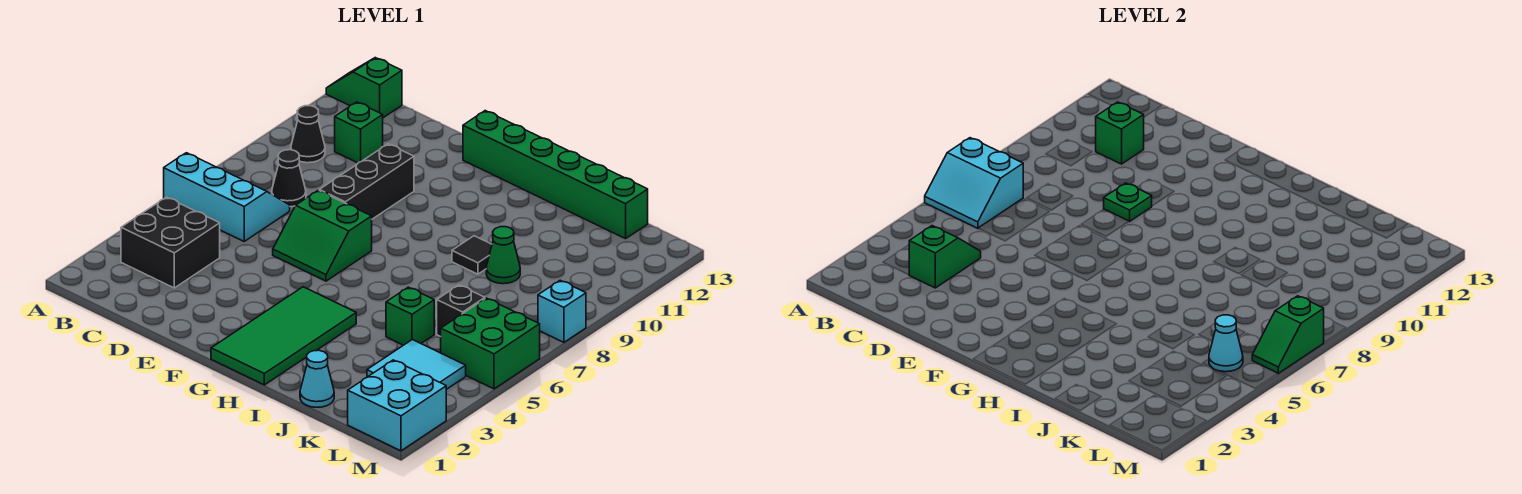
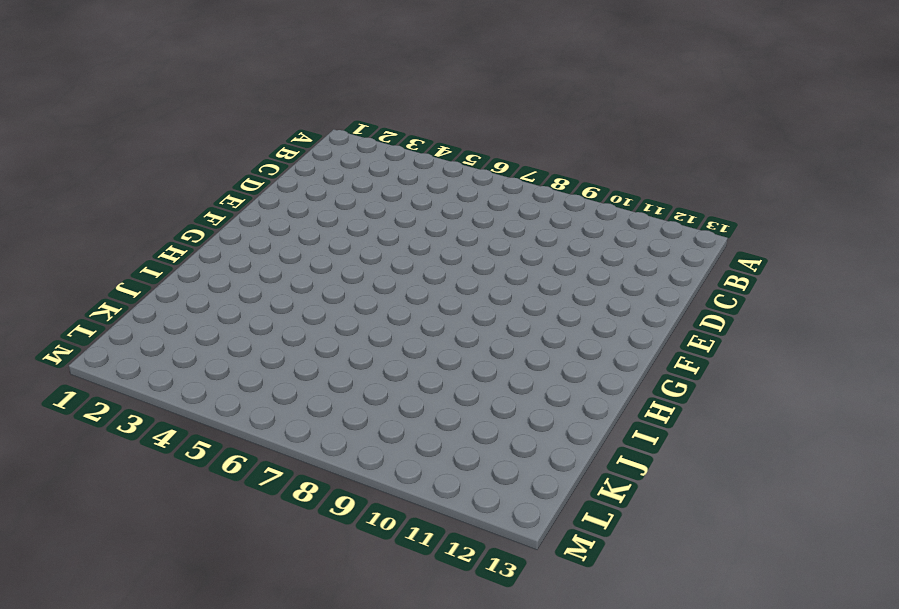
none -> cyan 2x3 slope [164,153,290,241]
none -> green 1x2 slope [326,58,402,118]
none -> black 2x2 brick [121,197,220,288]

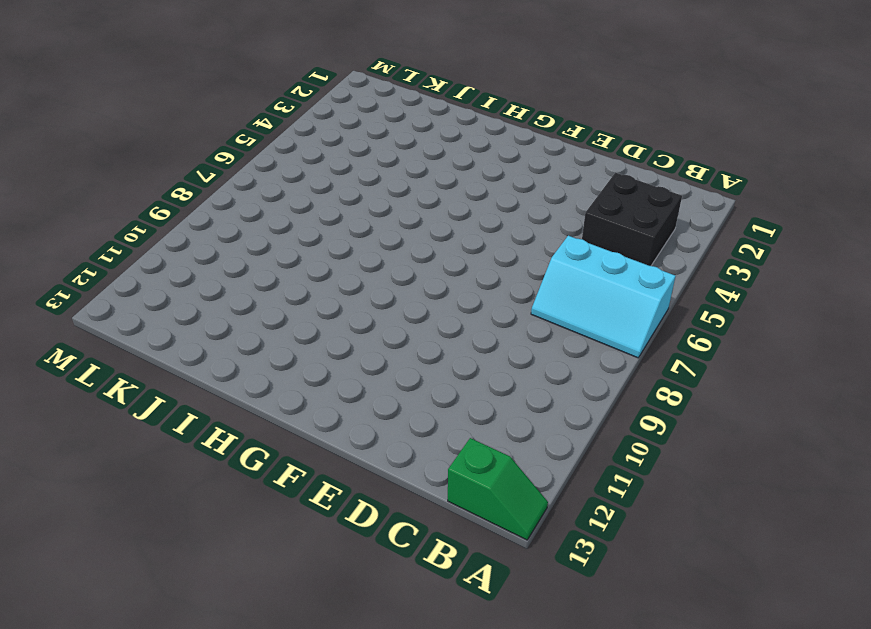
none -> black 1x1 cone [291,106,325,163]
none -> black 1x1 cone [272,150,306,207]
none -> green 1x1 brick [335,102,383,163]

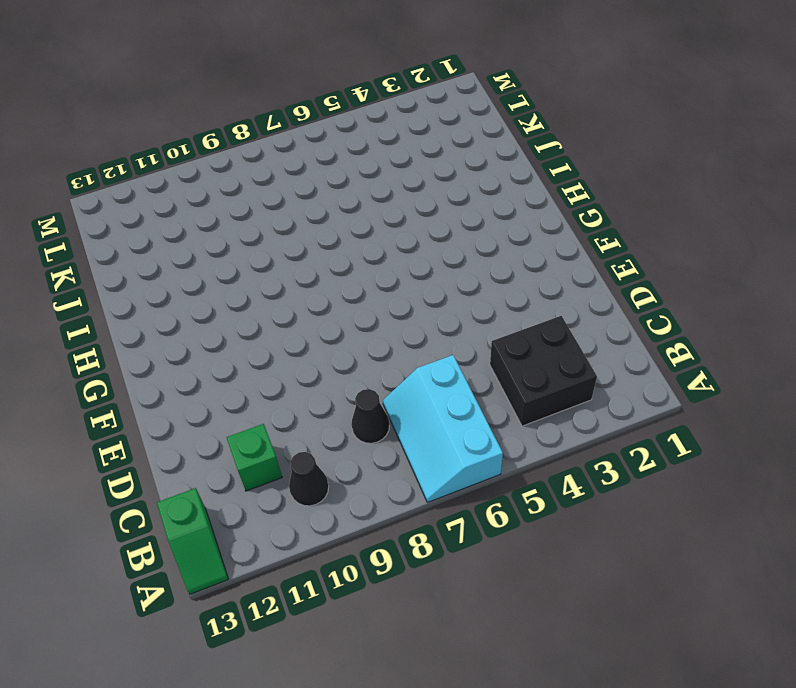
none -> green 2x2 slope [273,190,372,281]
none -> black 1x3 brick [319,144,414,219]
none -> green 1x6 brick [463,111,648,239]

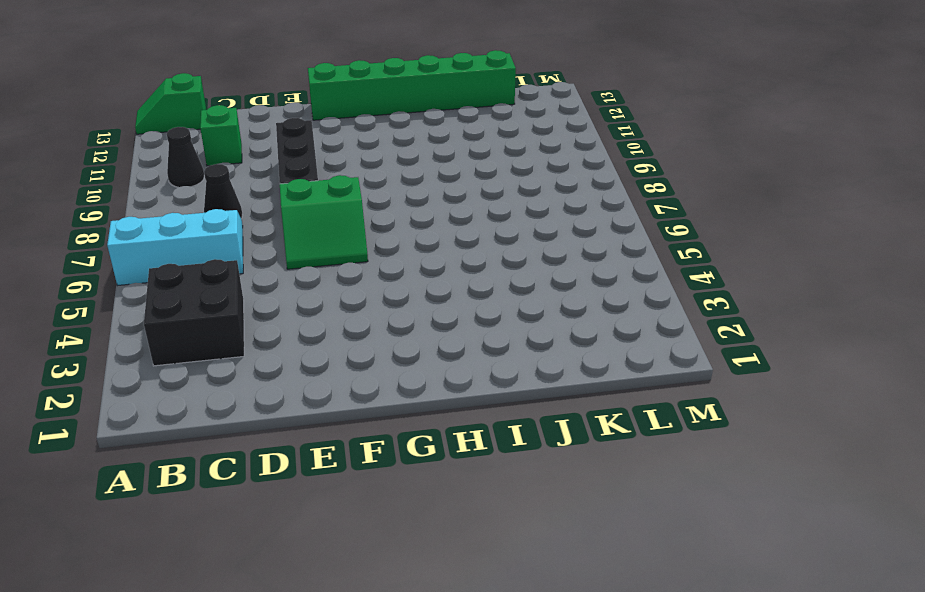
none -> green 2x4 tile [211,287,356,385]
none -> black 1x1 tile [452,236,492,274]
none -> cyan 1x1 cone [300,350,334,407]

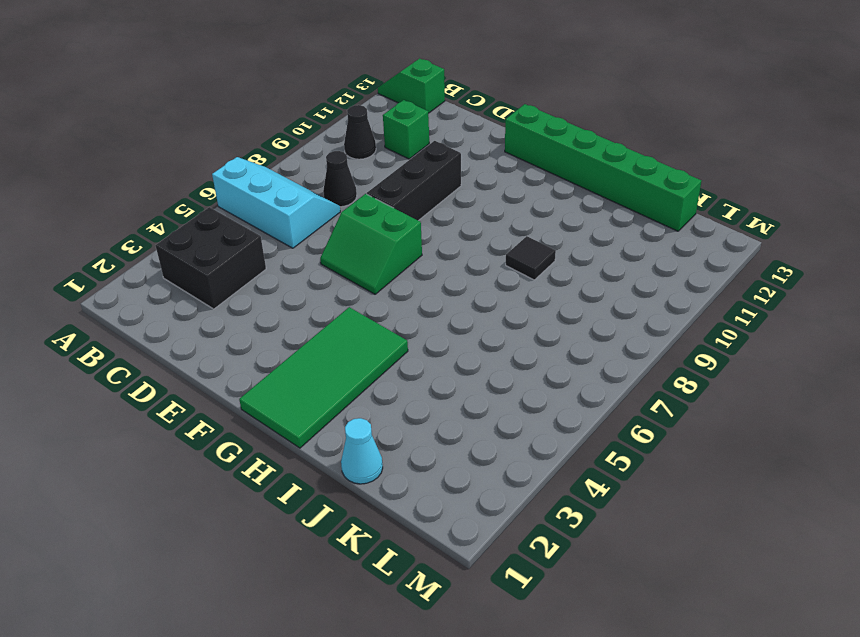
none -> green 1x1 brick [386,287,434,345]
none -> green 1x1 cone [486,227,520,284]
none -> cyan 2x2 tile [367,340,466,389]

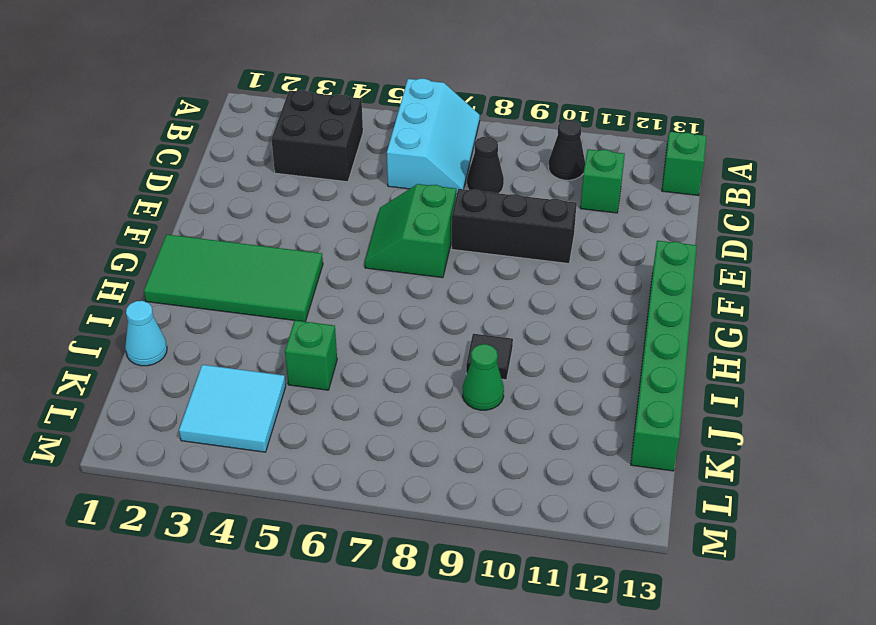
none -> black 1x1 brick [437,285,485,337]
none -> cyan 2x2 brick [348,360,446,451]
none -> green 2x2 brick [441,298,540,389]

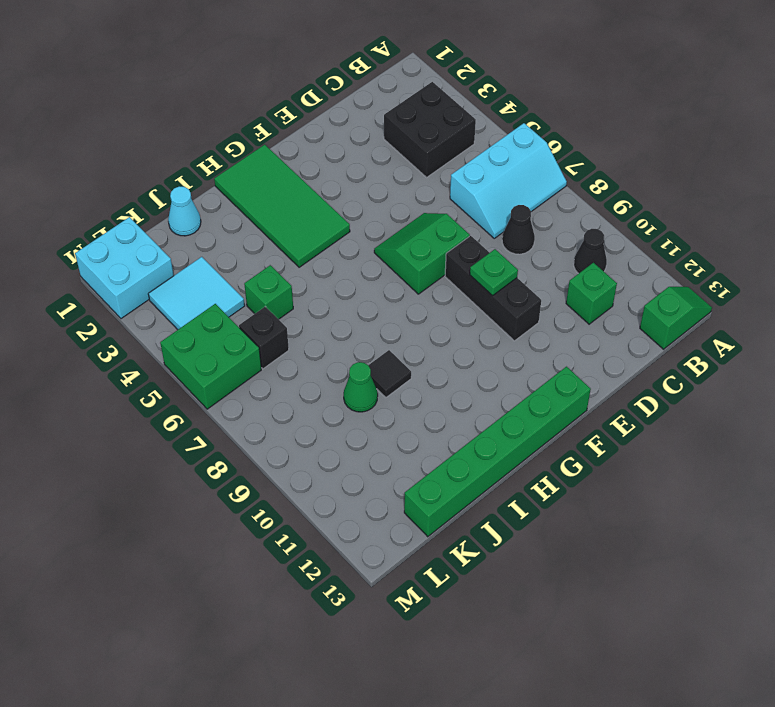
none -> cyan 1x1 brick [538,280,586,342]
none -> cyan 2x2 slope [925,138,1023,228]
none -> green 1x2 slope [909,226,981,288]

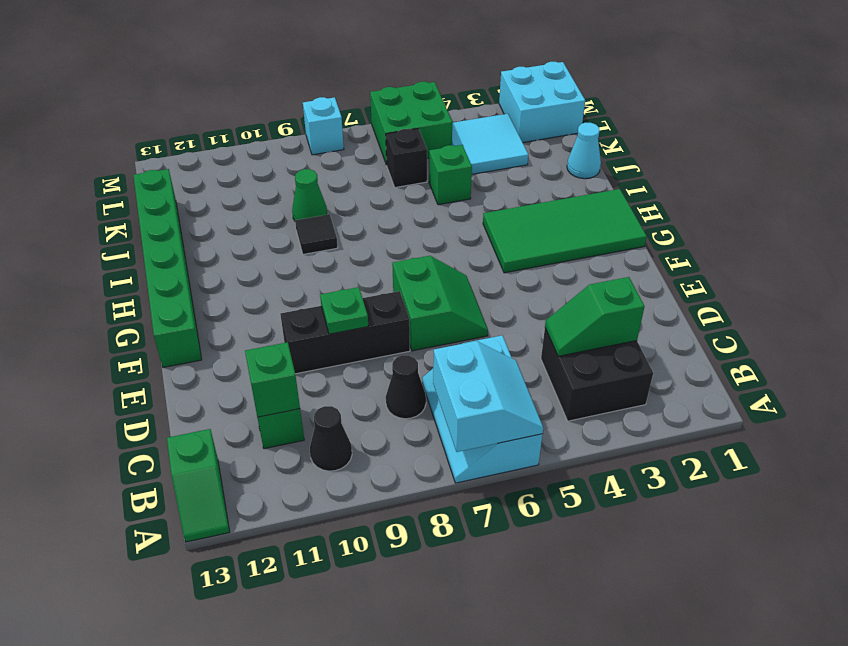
none -> cyan 1x1 cone [1209,315,1243,372]
none -> green 1x2 slope [1252,296,1324,373]

